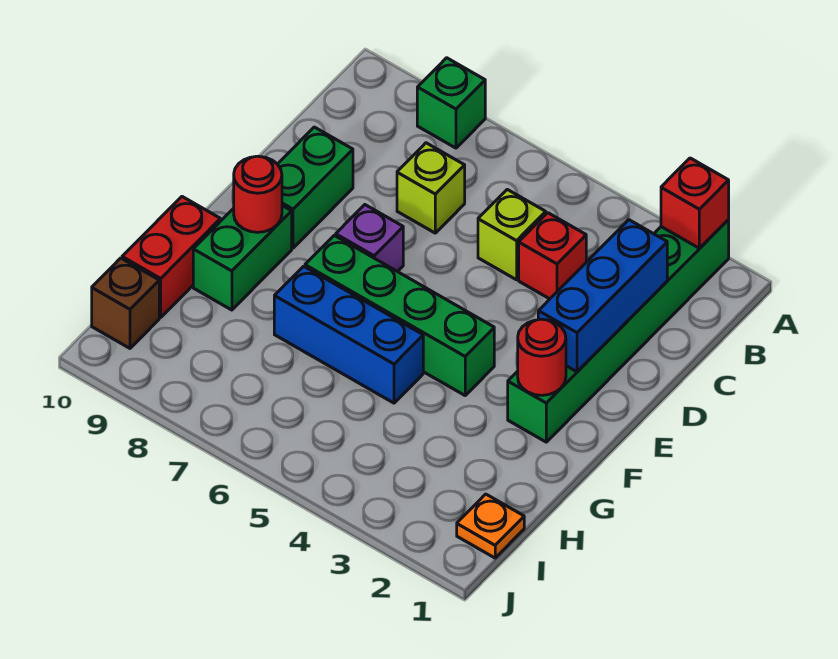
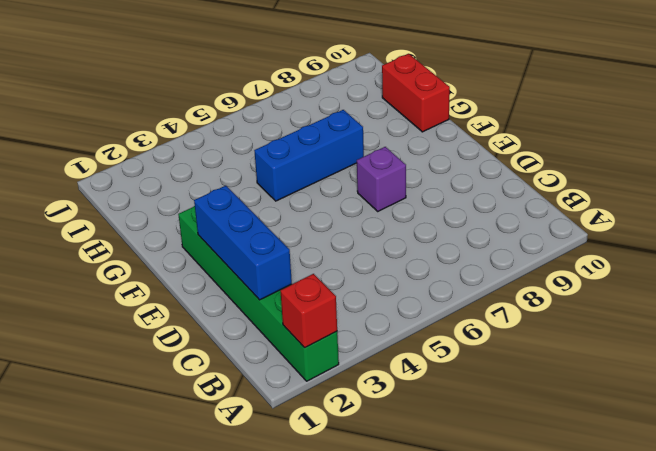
none -> green 1x1 brick [417,58,485,148]
none -> red 1x1 brick [519,213,586,299]
none -> lime 1x1 brick [478,189,546,280]

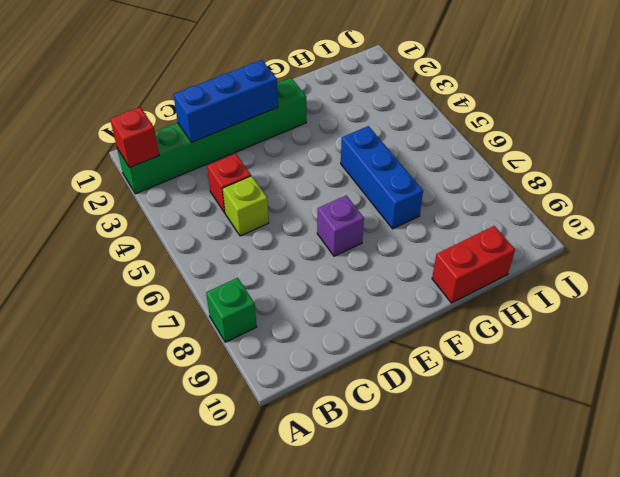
none -> lime 1x1 brick [397,143,465,233]
none -> green 1x2 brick [278,127,353,248]
none -> green 1x4 brick [305,235,494,395]

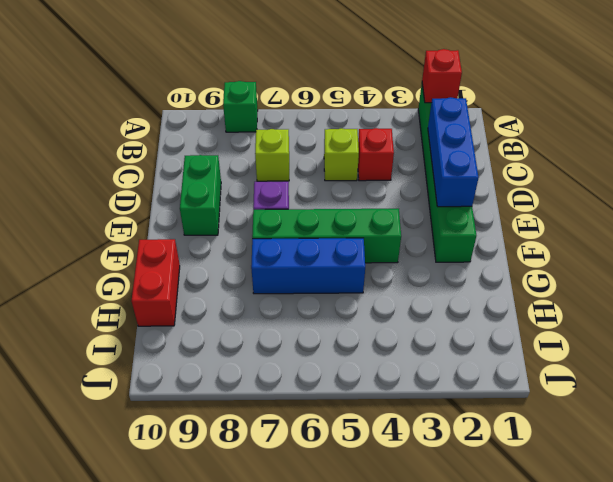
none -> green 1x2 brick [193,206,292,310]
none -> orange 1x1 plate [457,494,524,558]
none -> brown 1x1 brick [92,258,159,348]

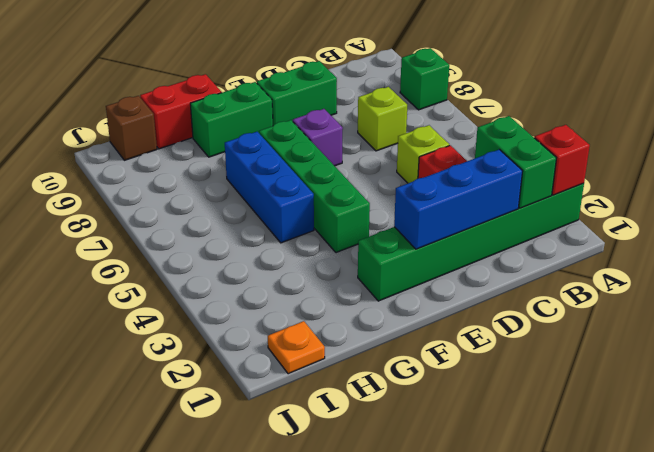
green 1x2 brick [475,116,556,208] -> none
none -> red 1x1 round brick [518,319,566,395]
none -> red 1x1 round brick [234,156,282,232]

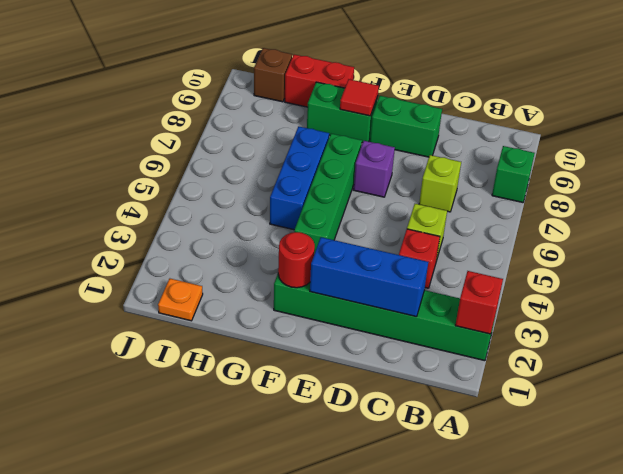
red 1x1 tile [340,79,379,116] -> red 1x1 round brick [234,156,282,232]

